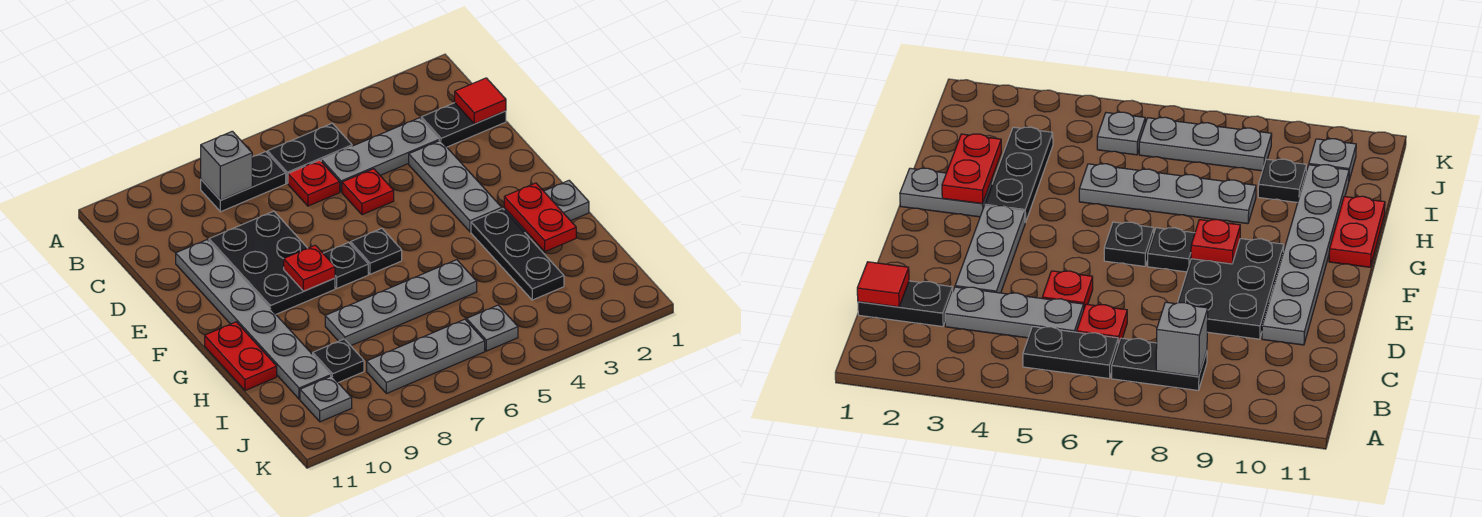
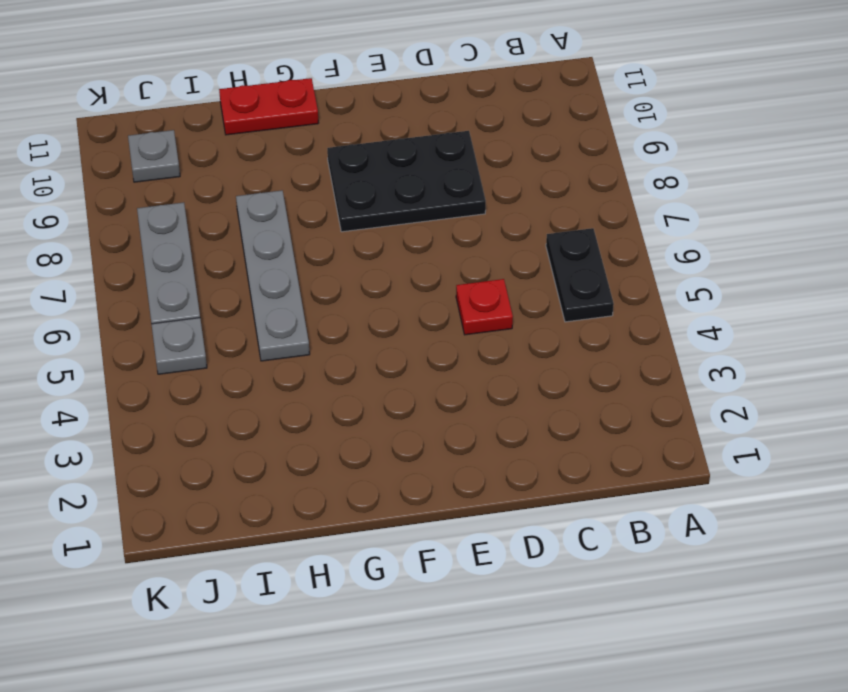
none -> black 1x2 plate [201,152,286,212]
none -> black 1x2 plate [421,103,506,147]
none -> grey 1x3 plate [321,118,439,192]

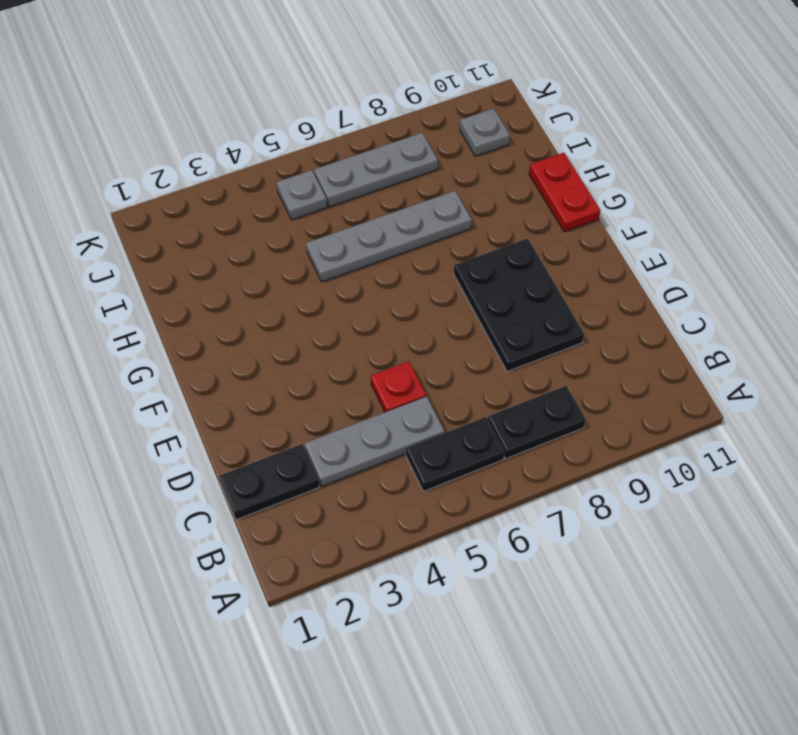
none -> red 1x1 plate [288,160,340,206]
none -> grey 1x3 plate [409,140,502,232]
none -> grey 1x6 plate [176,240,331,399]

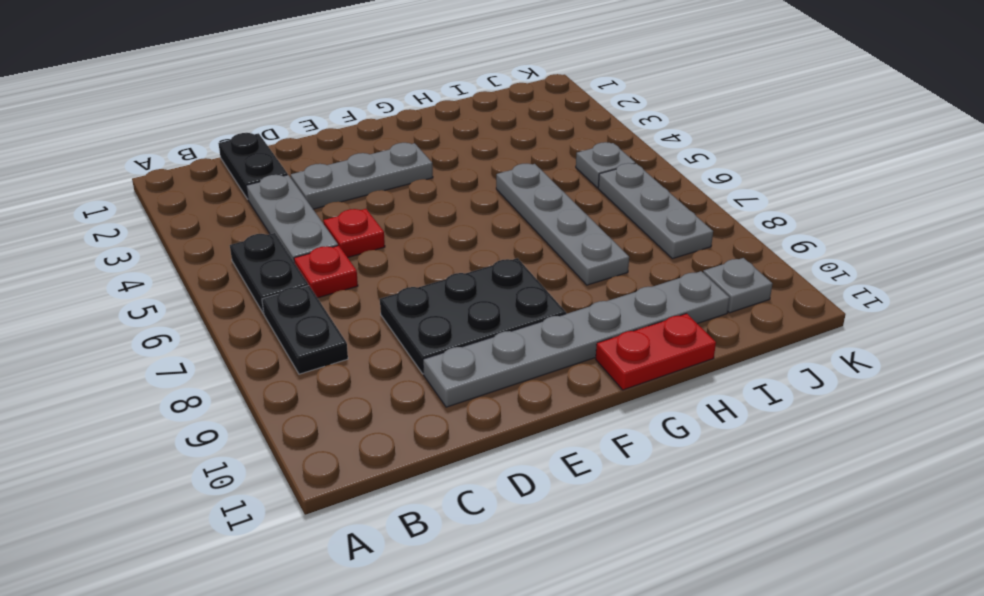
none -> black 1x1 plate [350,228,402,274]
none -> black 1x1 plate [323,243,368,288]
none -> grey 1x2 plate [504,180,589,238]

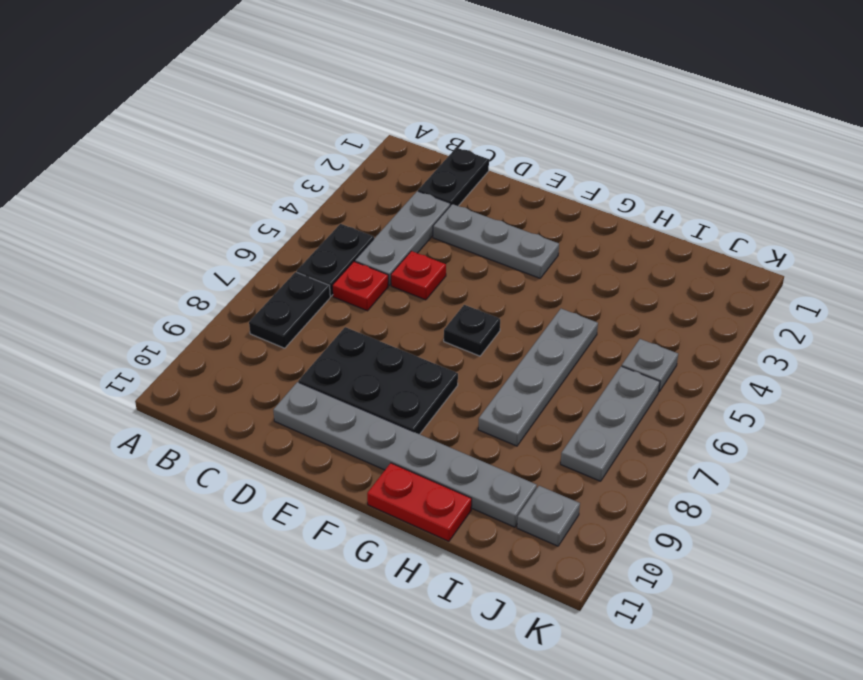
none -> black 1x1 plate [323,243,368,288]
none -> grey 1x2 plate [504,180,589,238]
none -> black 1x3 plate [471,209,564,300]

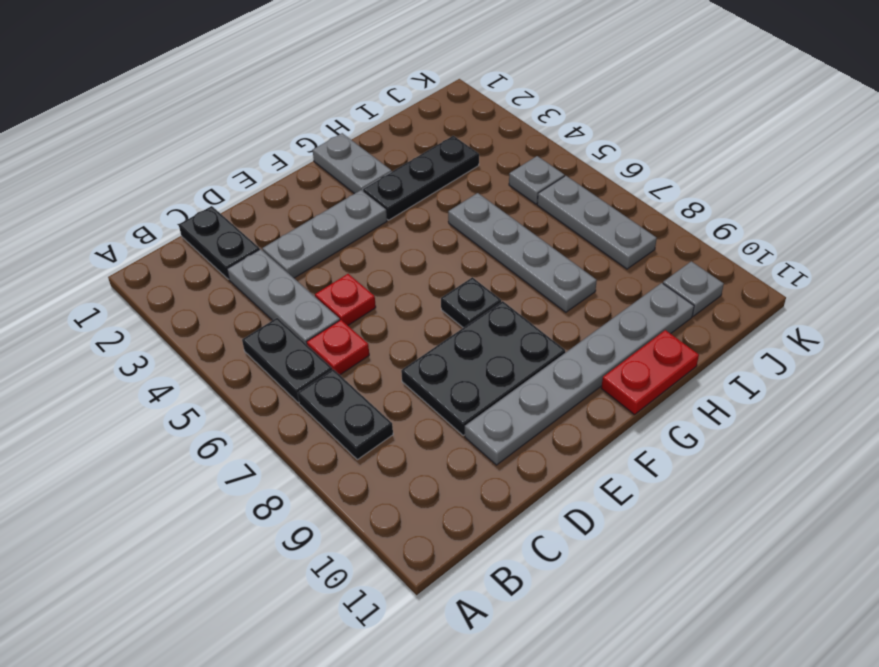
none -> black 1x1 plate [350,228,402,274]
none -> black 1x1 plate [313,339,364,383]
none -> grey 1x1 brick [201,131,252,200]

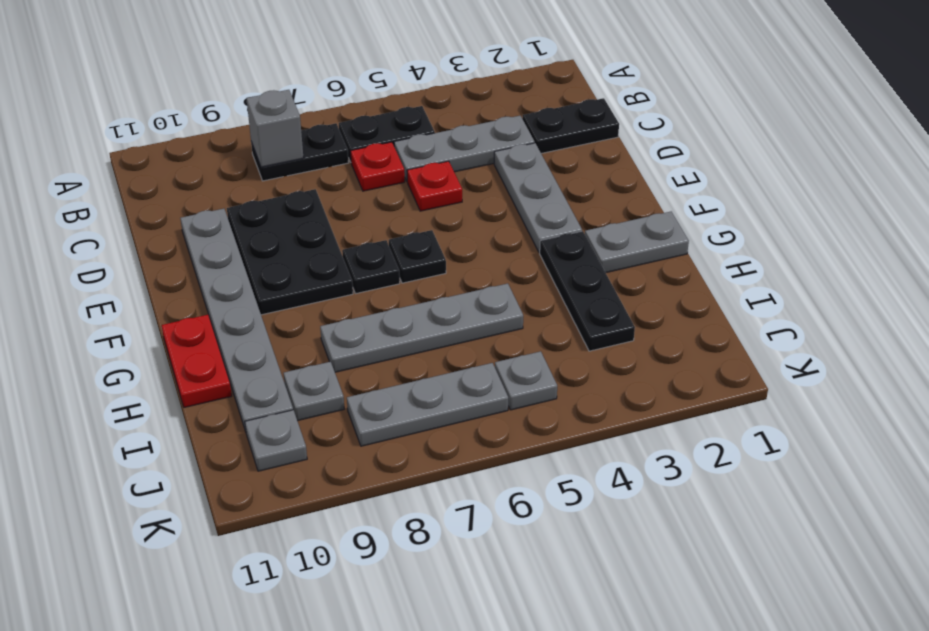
grey 1x1 plate [284,362,344,421] -> black 1x1 plate [313,339,364,383]
none -> red 1x1 tile [455,78,506,124]
none -> red 1x1 plate [284,245,335,291]
none -> red 1x2 plate [504,183,576,252]

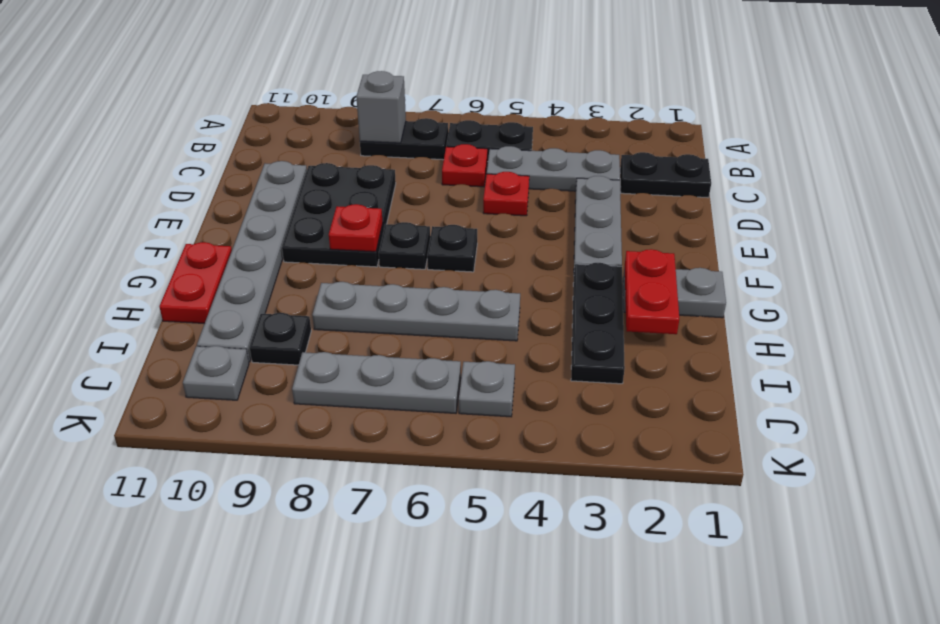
none -> red 1x1 tile [455,78,506,124]

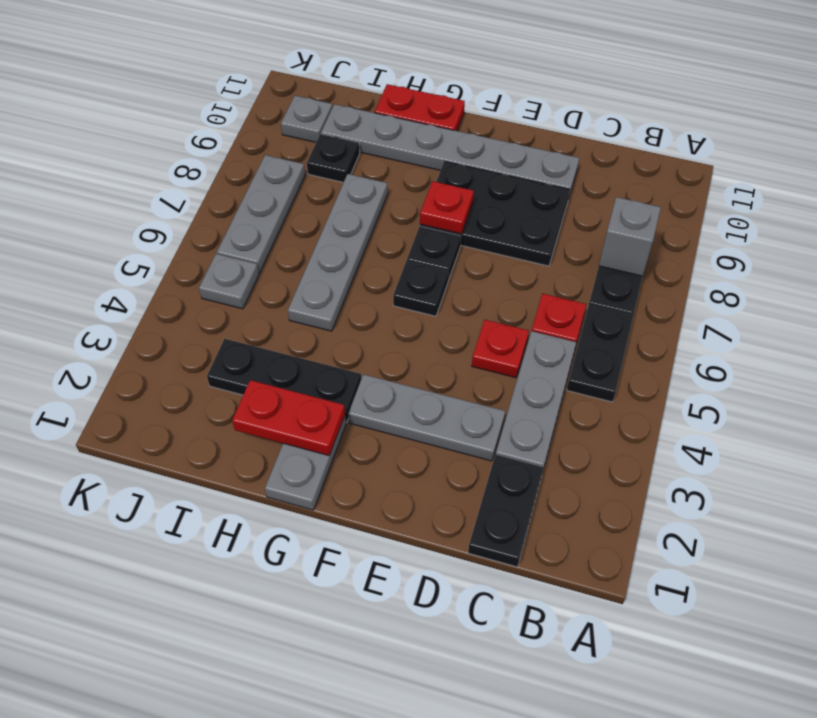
none -> red 1x1 tile [455,78,506,124]

